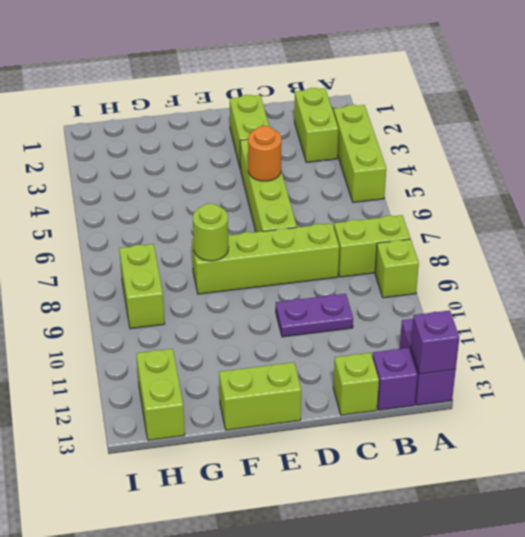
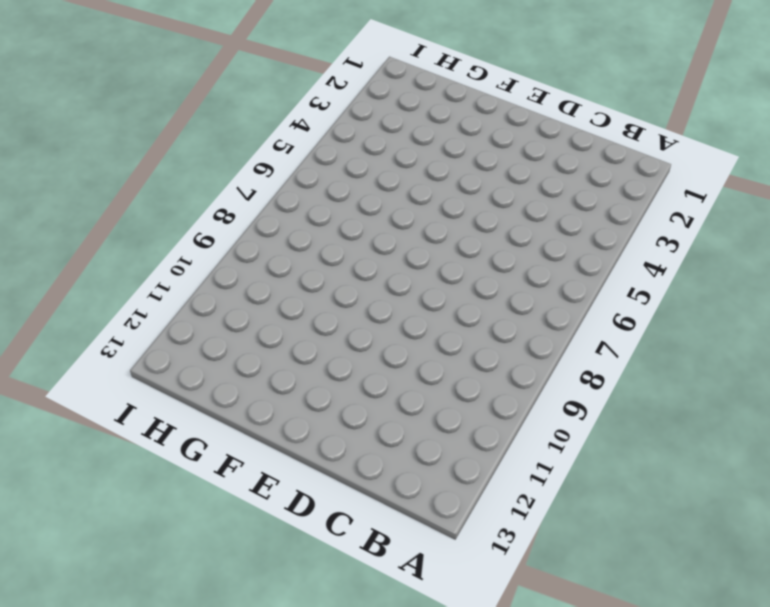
none -> lime 1x3 brick [333,105,386,202]
none -> lime 1x2 brick [334,215,410,277]
none -> lime 1x1 brick [375,239,419,298]

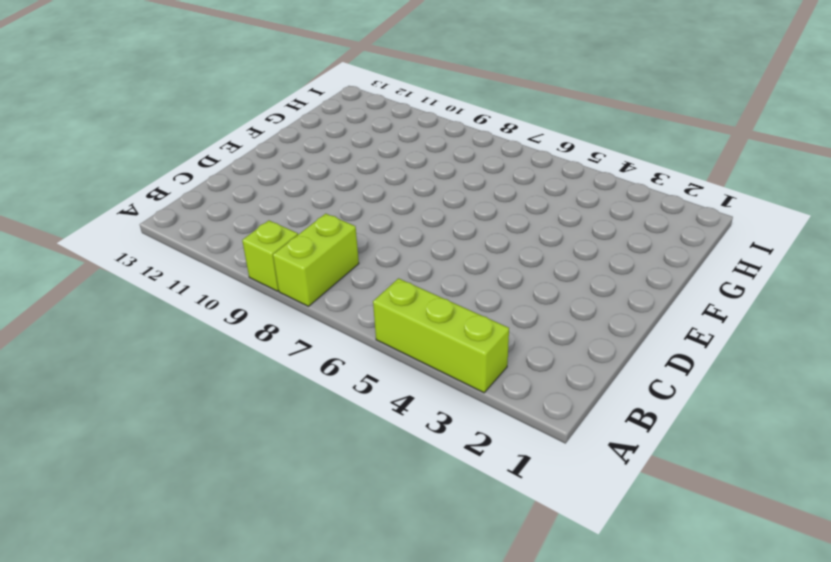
none -> purple 1x2 brick [400,319,456,405]
none -> lime 1x2 brick [294,88,338,162]
none -> purple 1x1 brick [372,348,417,410]

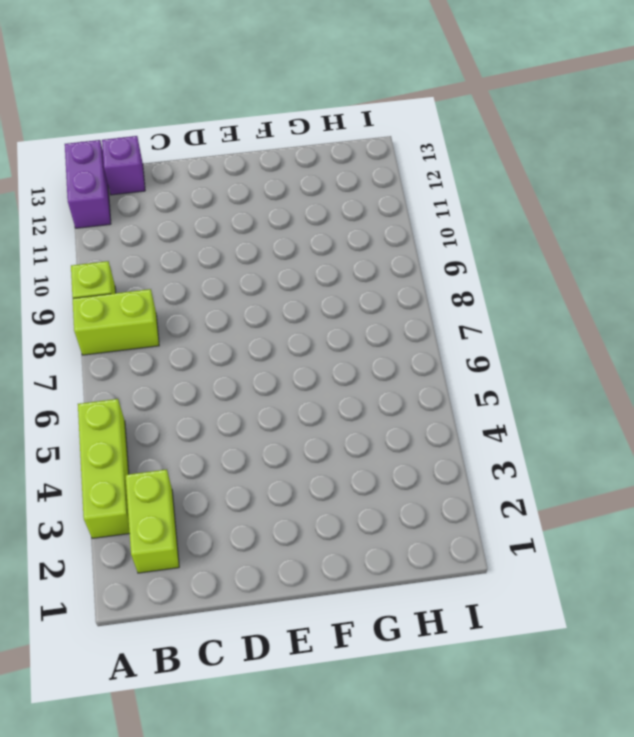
none -> lime 1x4 brick [192,223,339,294]
none -> purple 1x2 plate [276,294,353,337]
none -> lime 1x1 brick [333,353,379,415]

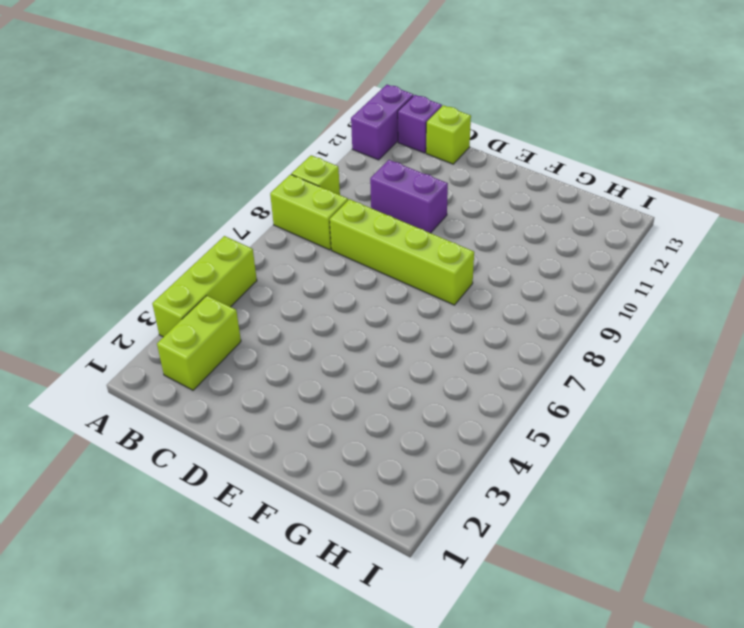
purple 1x2 brick [370,160,448,233] -> purple 1x2 plate [276,294,353,337]
none -> lime 1x2 brick [230,95,269,170]
none -> lime 1x4 brick [240,139,297,232]
none -> lime 1x2 brick [219,362,301,430]

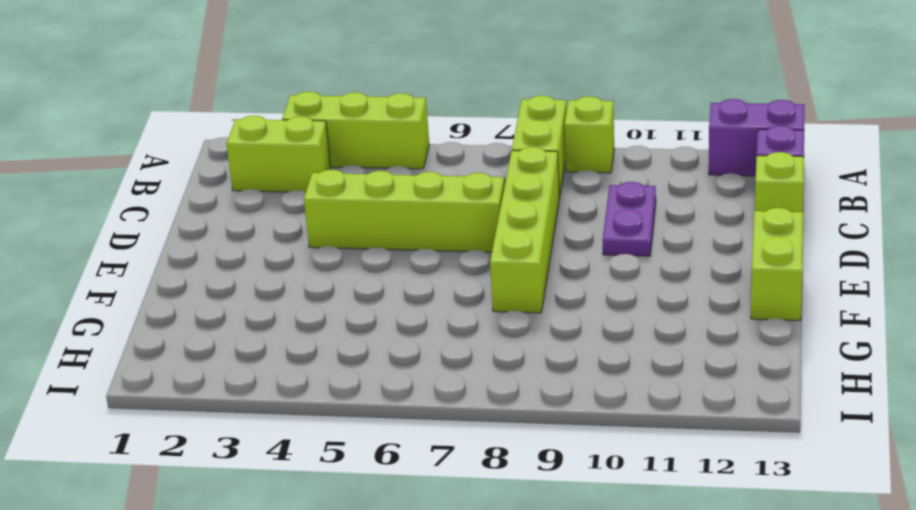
none -> lime 1x2 brick [230,95,269,170]
none -> lime 1x2 brick [119,244,165,329]
none -> lime 1x2 brick [136,349,185,440]

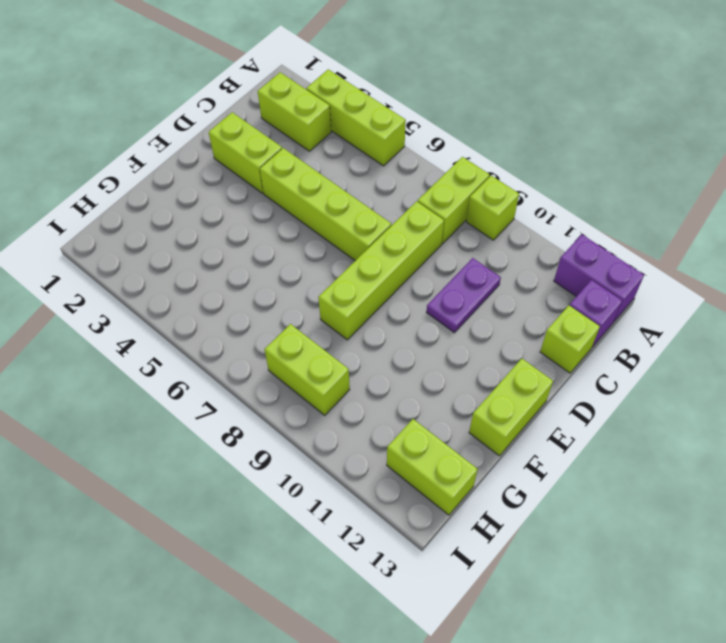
none -> purple 1x1 brick [411,310,459,374]
none -> orange 1x1 round brick [248,126,281,181]
none -> lime 1x1 round brick [193,204,228,261]

